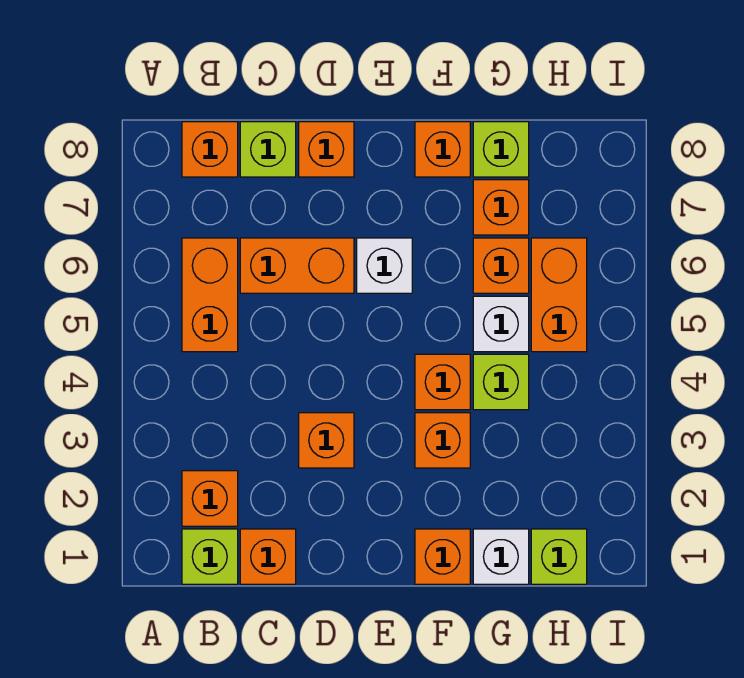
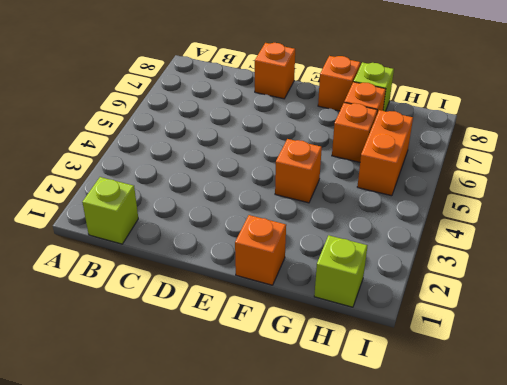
none -> orange 1x1 brick [182,471,238,526]
none -> orange 1x2 brick [182,238,238,352]
none -> orange 1x1 brick [182,122,238,177]

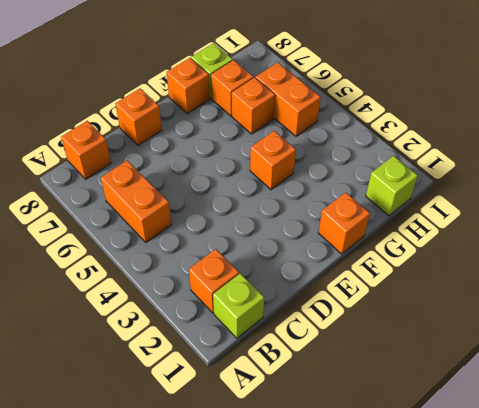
none -> orange 1x1 brick [240,529,296,584]
none -> orange 1x2 brick [240,238,354,293]
none -> lime 1x1 brick [240,122,296,177]

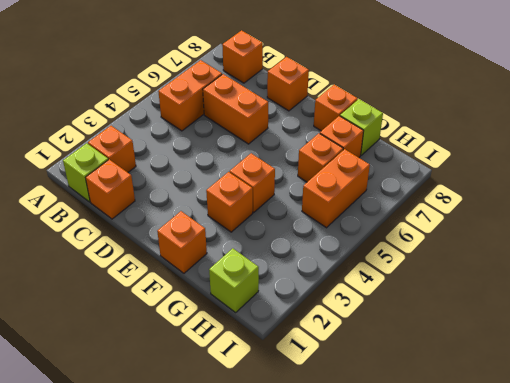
none -> lime 1x1 brick [240,122,296,177]
none -> orange 1x1 brick [299,413,354,468]
none -> white 1x1 brick [357,238,412,293]

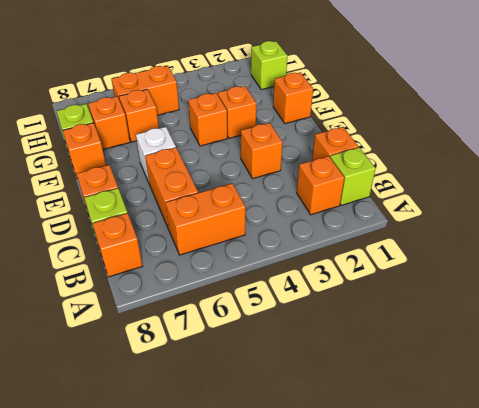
none -> white 1x1 brick [473,529,529,584]
none -> lime 1x1 brick [473,354,529,410]
none -> white 1x1 brick [473,296,529,352]

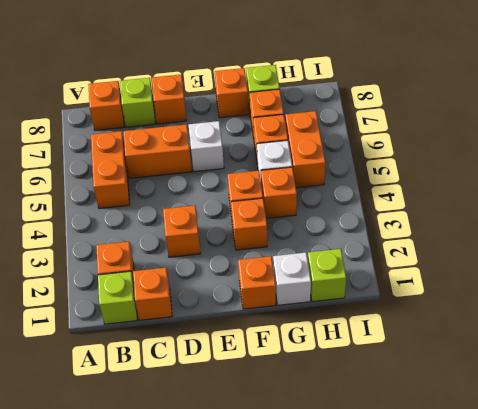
orange 1x1 brick [261,167,297,218] -> lime 1x1 brick [473,354,529,410]

